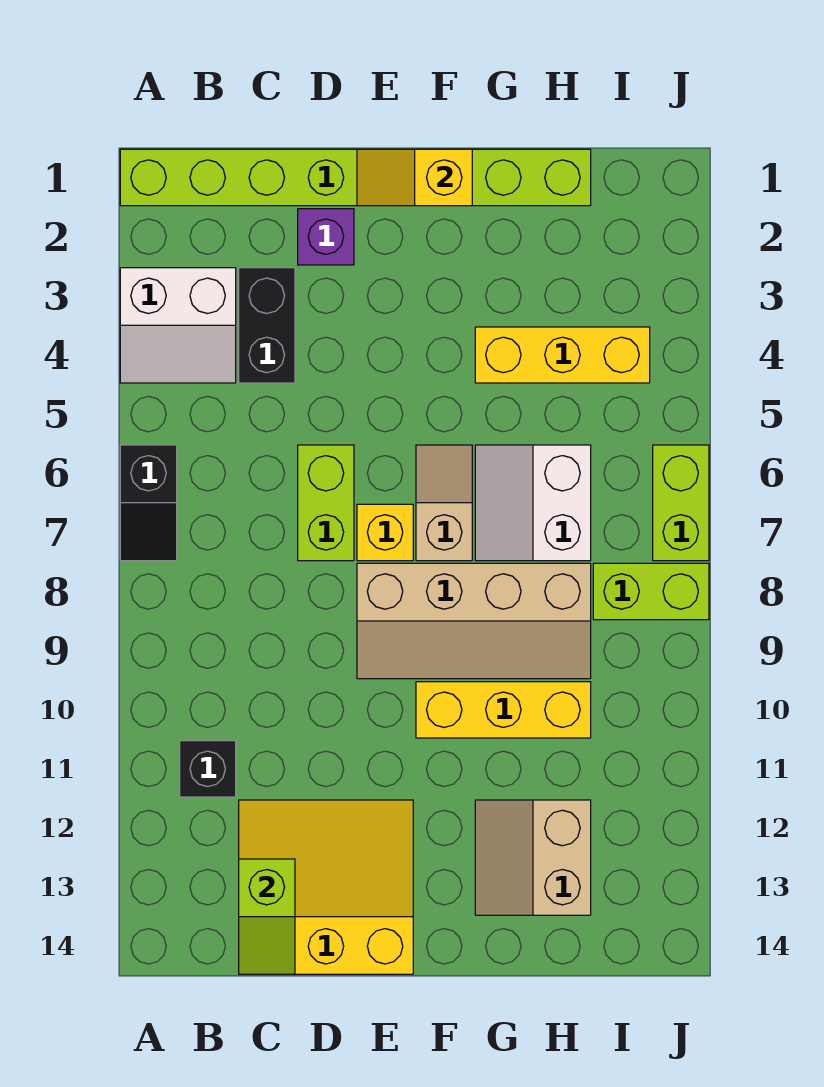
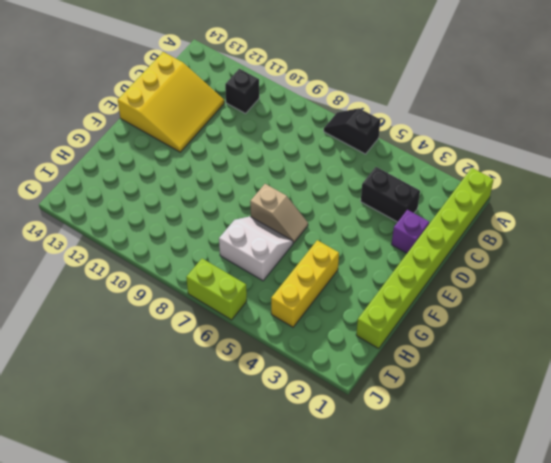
none -> white 2x2 slope [120,268,236,383]
none -> lime 1x2 brick [298,445,354,561]
none -> yellow 1x1 brick [357,504,413,561]

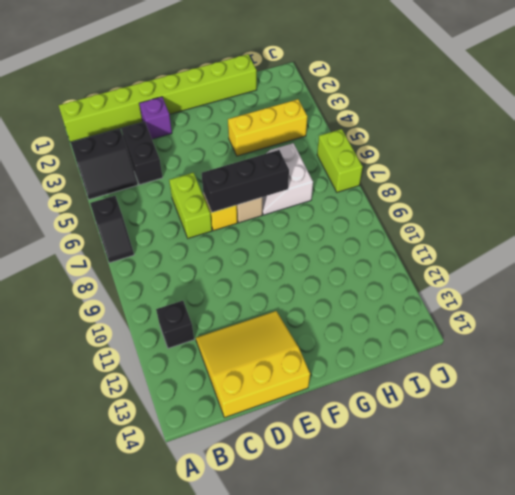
black 2x2 slope [71,129,138,199] -> white 2x2 slope [120,268,236,383]
black 1x3 brick [202,150,289,212] -> none
none -> tan 2x4 slope [357,563,591,679]
none -> yellow 1x3 brick [416,682,591,738]
none -> tan 2x2 slope [475,800,591,915]

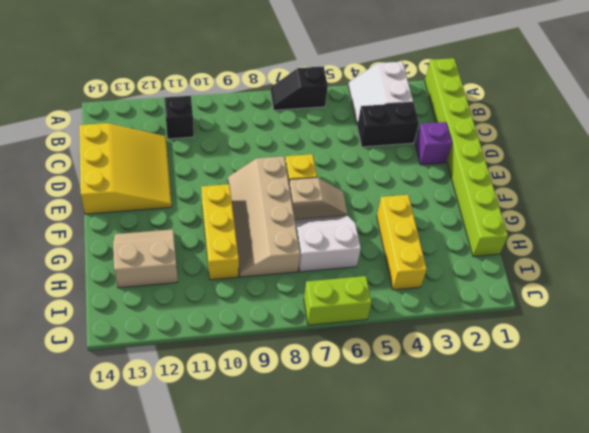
none -> lime 1x2 brick [298,445,354,561]
none -> lime 1x2 brick [593,563,709,620]
none -> lime 1x2 slope [239,859,295,974]

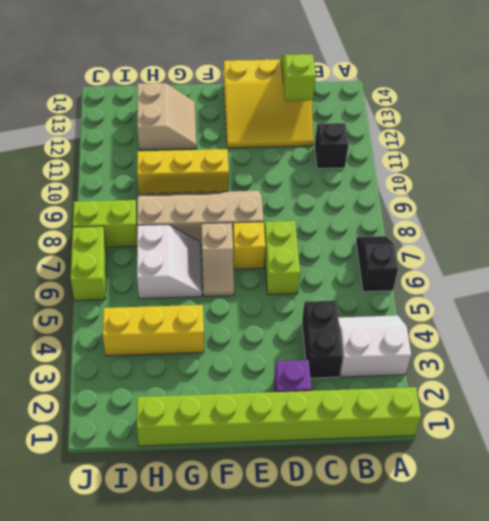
none -> yellow 1x2 slope [357,149,472,206]

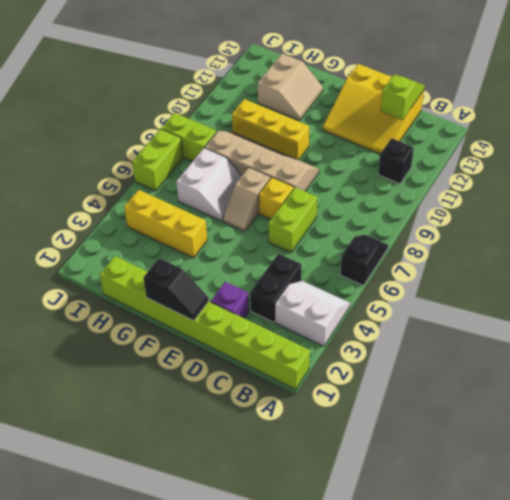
black 1x2 slope [144,258,209,321] -> yellow 1x2 slope [357,149,472,206]

